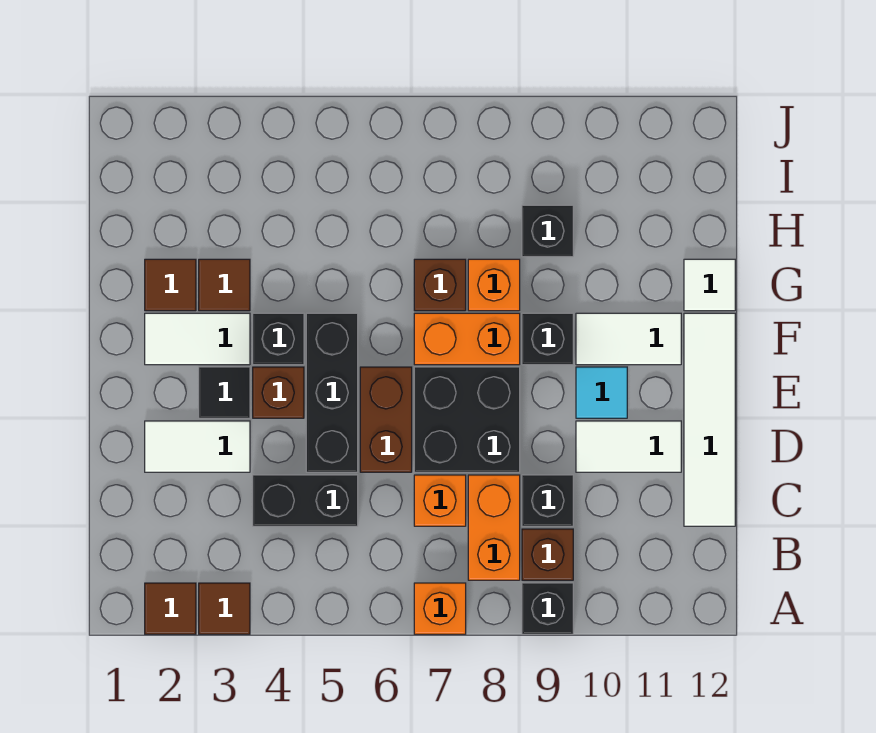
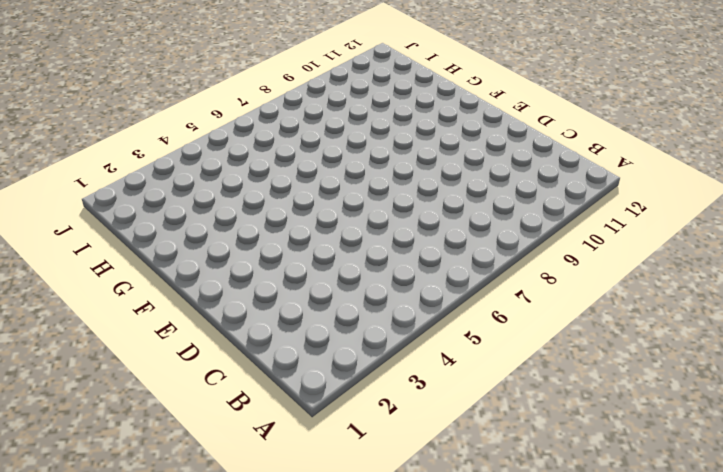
none -> brown 1x1 tile [145,583,196,634]
none -> brown 1x1 tile [199,583,250,634]
none -> orange 1x1 brick [414,583,466,634]

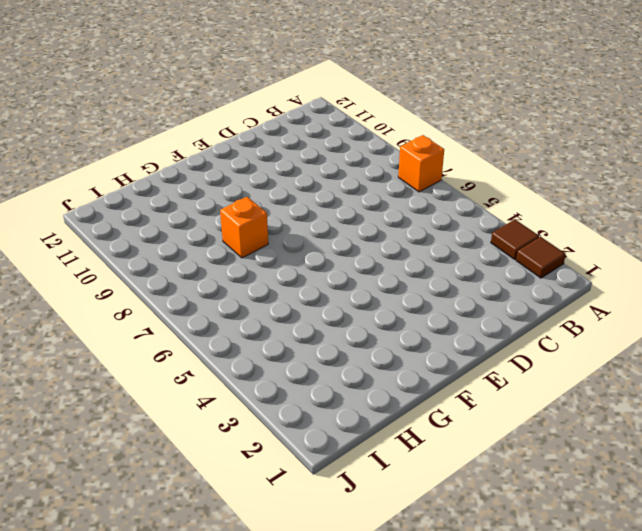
none -> black 1x1 brick [522,583,573,634]
none -> orange 1x2 brick [468,475,520,580]
none -> brown 1x1 brick [522,529,573,580]

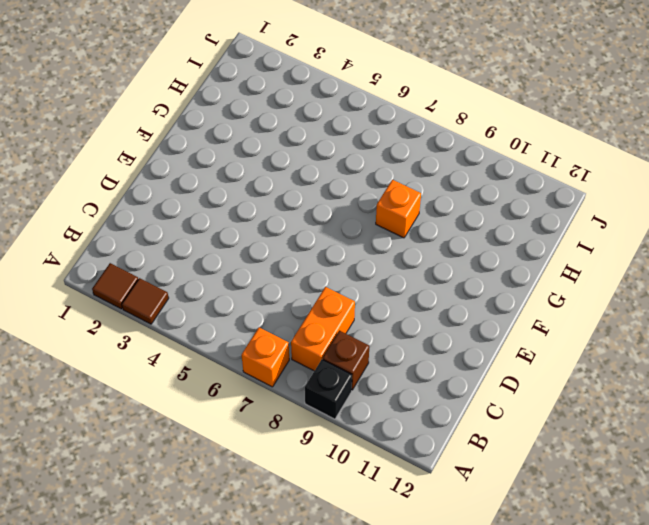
none -> black 1x2 brick [253,475,358,526]
none -> orange 1x1 brick [414,475,466,526]
none -> black 1x1 brick [522,475,573,526]

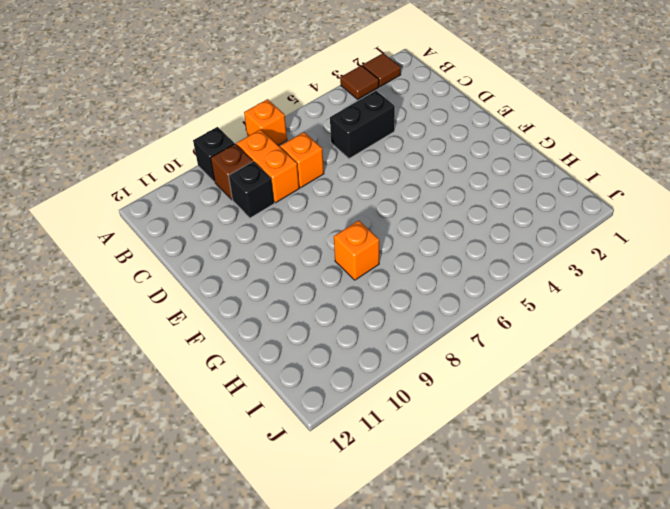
none -> white 1x4 tile [684,313,735,526]
none -> white 1x2 tile [145,421,250,472]
none -> black 1x3 brick [306,313,358,472]

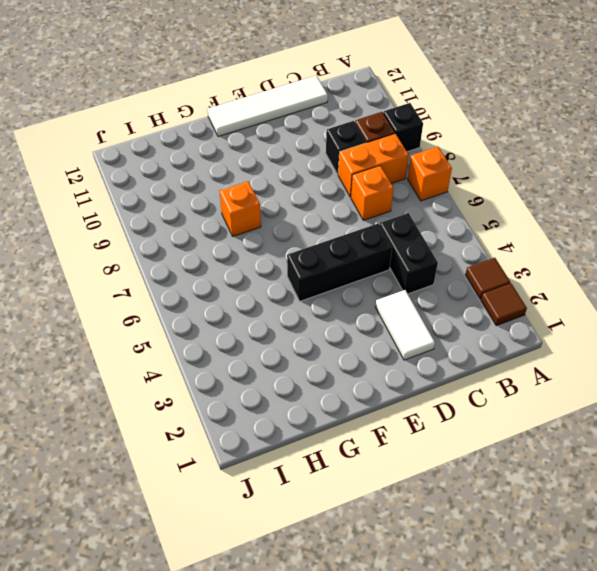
none -> brown 1x2 brick [360,367,412,472]
none -> black 2x2 brick [414,367,520,472]
none -> white 1x2 tile [576,421,681,472]

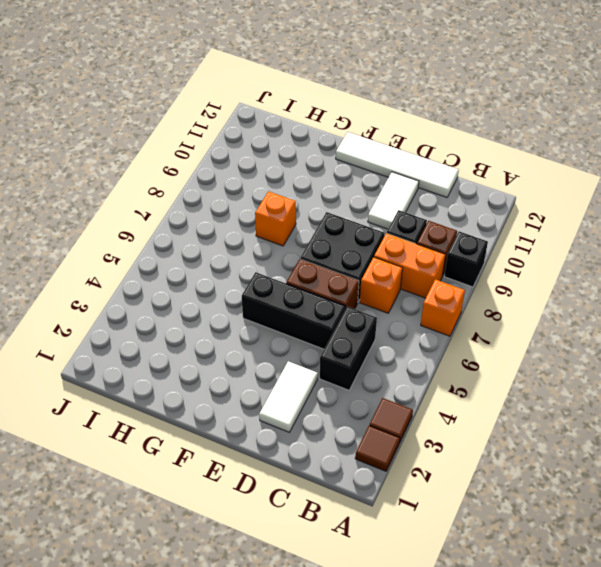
none -> black 1x1 tile [199,367,250,418]
none -> brown 1x1 brick [253,367,304,418]
none -> cyan 1x1 tile [576,367,627,418]

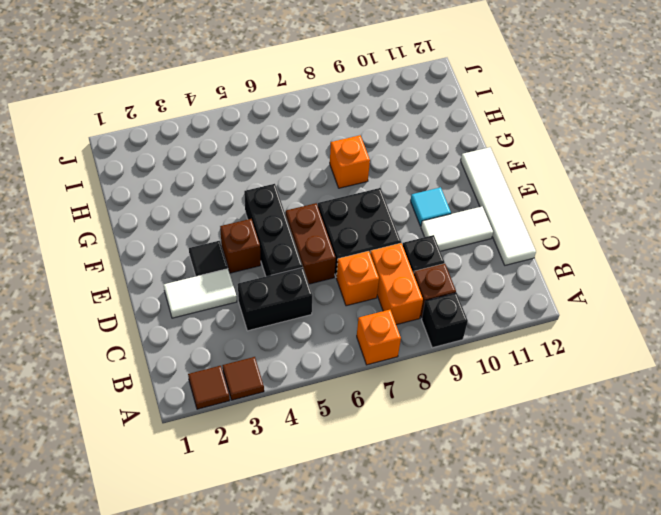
none -> white 1x2 tile [145,313,250,365]
none -> black 1x1 brick [253,313,304,365]
none -> orange 1x2 brick [414,313,520,365]

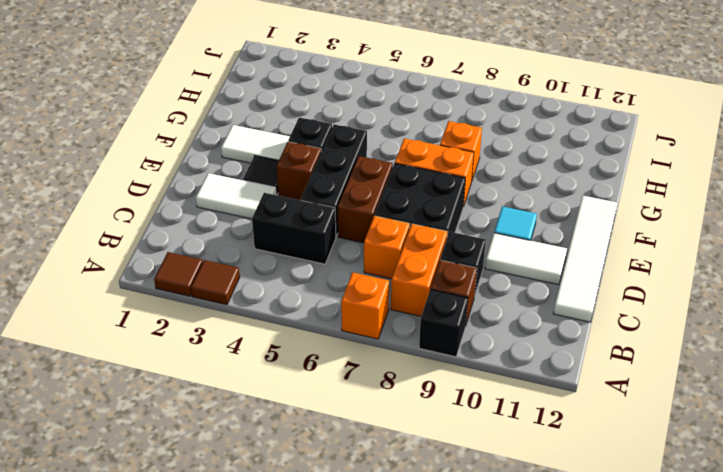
none -> black 1x1 brick [522,313,573,365]
none -> white 1x2 tile [576,313,681,365]
none -> brown 1x1 tile [145,259,196,311]

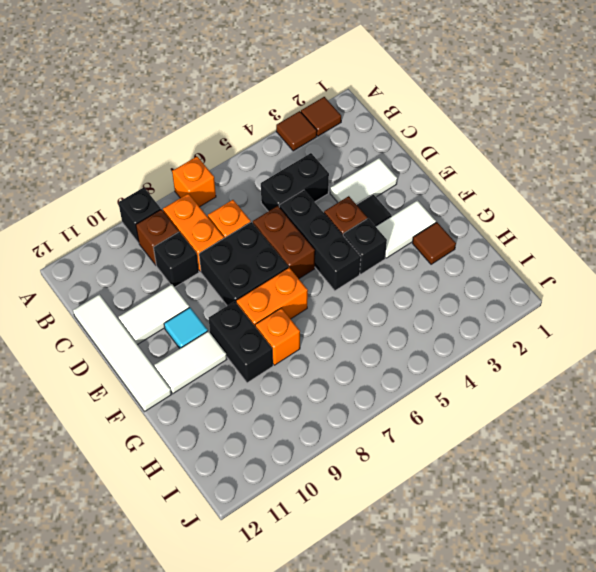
black 1x2 brick [209,301,273,383] -> black 1x1 brick [522,313,573,365]
none -> brown 1x1 tile [199,259,250,311]
none -> brown 1x1 brick [414,259,466,311]
none -> white 1x1 tile [684,259,735,311]

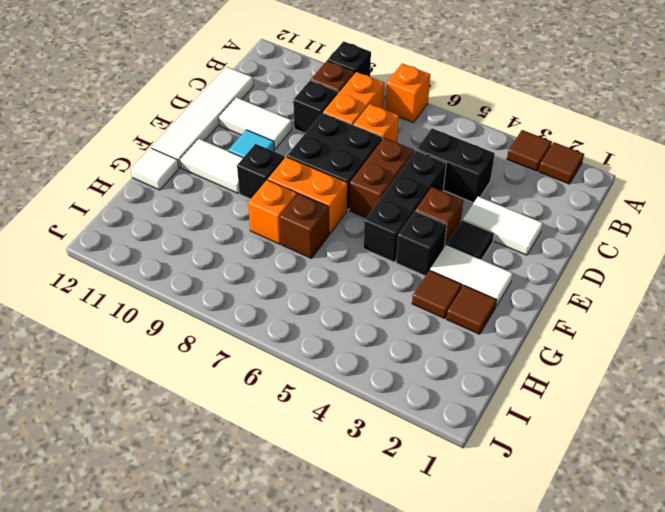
none -> black 1x1 brick [522,205,573,257]

